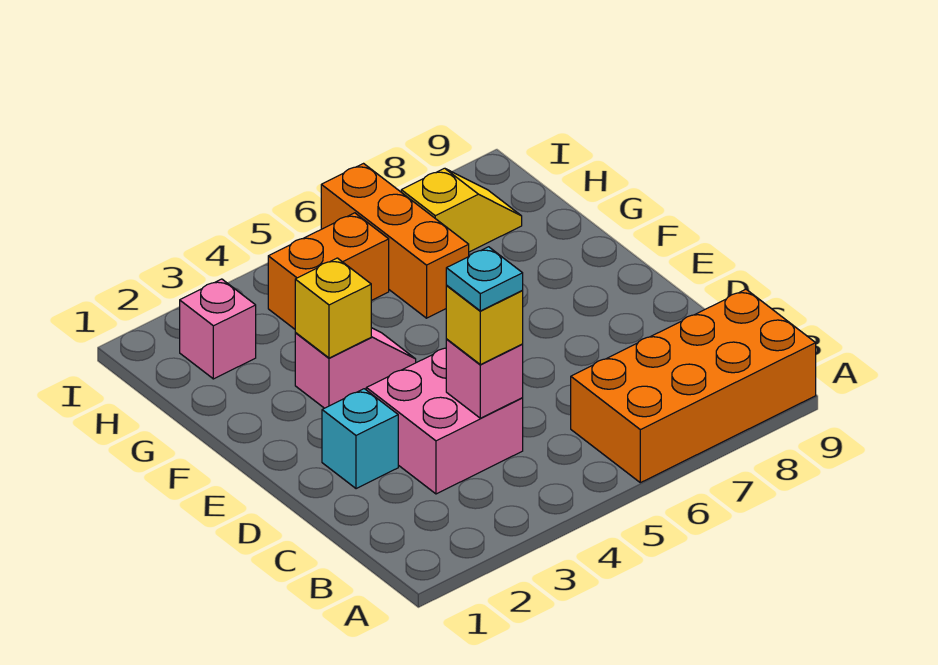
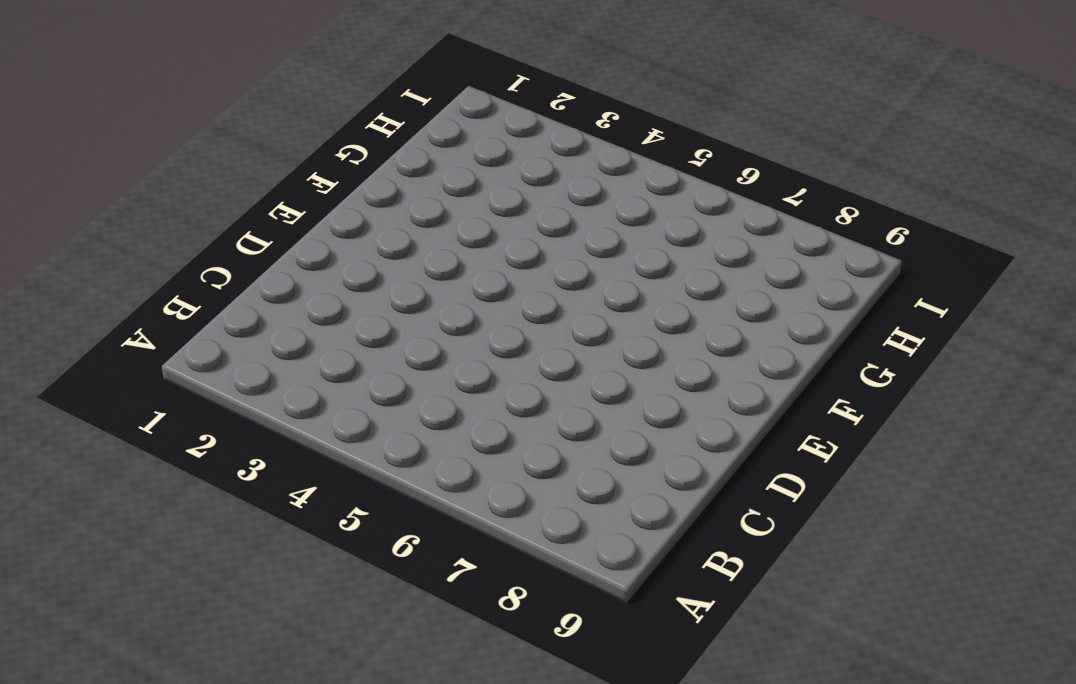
none -> orange 2x4 brick [571,289,816,483]
none -> pink 2x2 brick [366,348,523,494]
none -> cyan 1x1 brick [322,389,398,489]

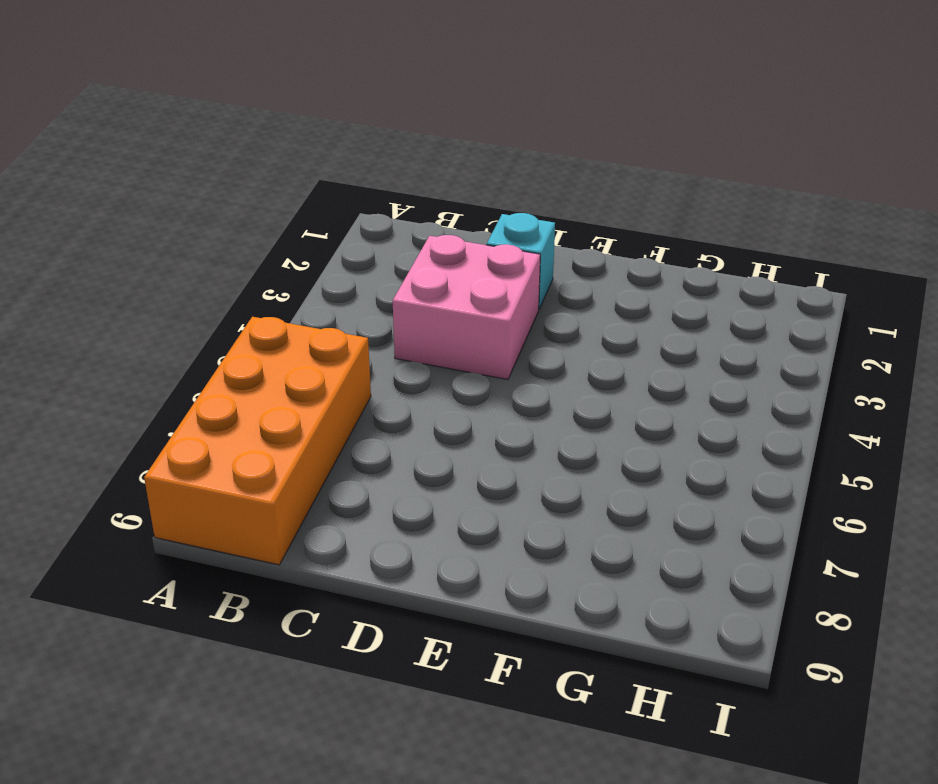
none -> pink 1x2 slope [295,328,416,408]
none -> orange 1x3 brick [321,164,469,318]
none -> pink 1x1 brick [180,279,256,379]

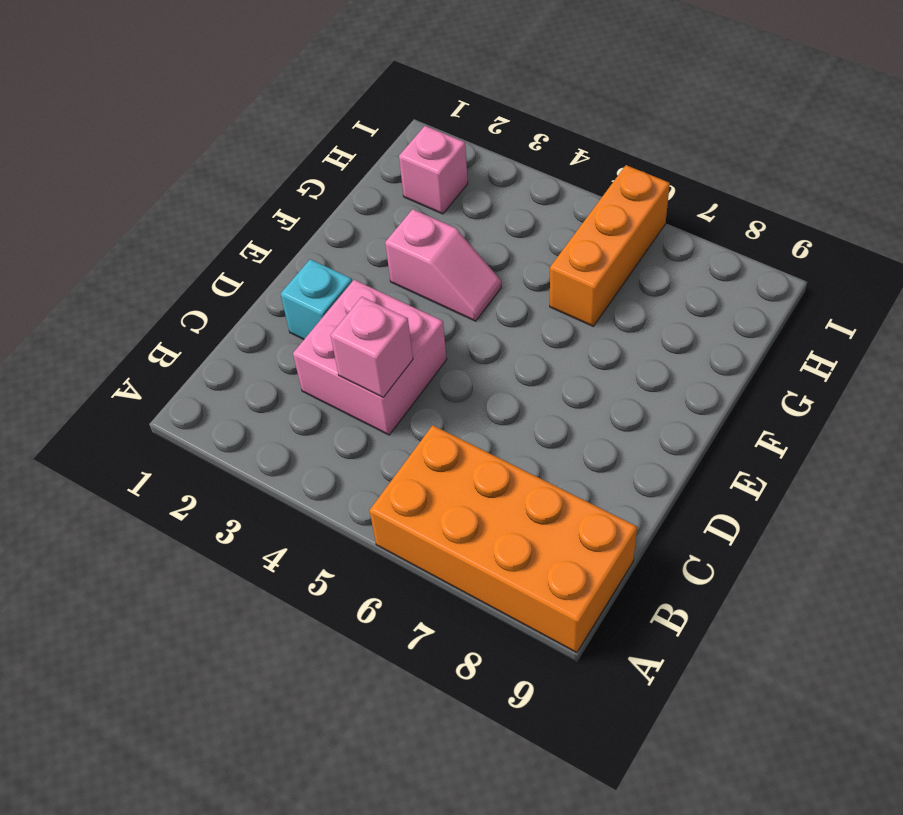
none -> orange 1x2 brick [268,213,389,329]
none -> yellow 1x2 slope [401,168,522,252]
none -> yellow 1x1 brick [295,258,371,358]

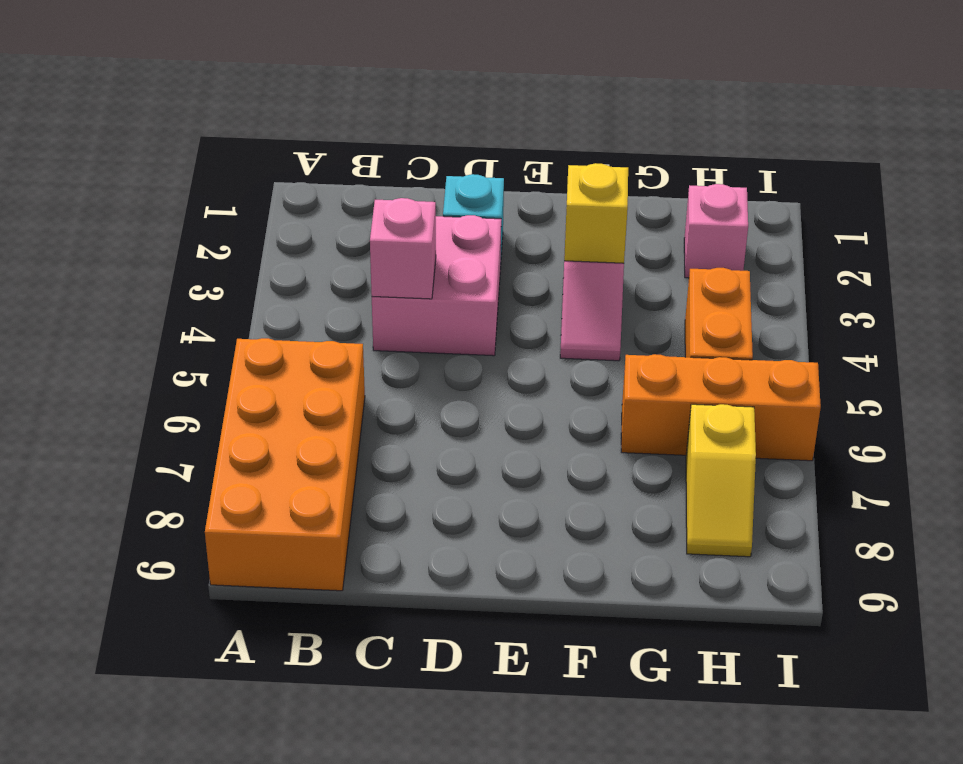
none -> yellow 1x1 brick [446,286,523,365]
none -> cyan 1x1 plate [446,247,523,311]

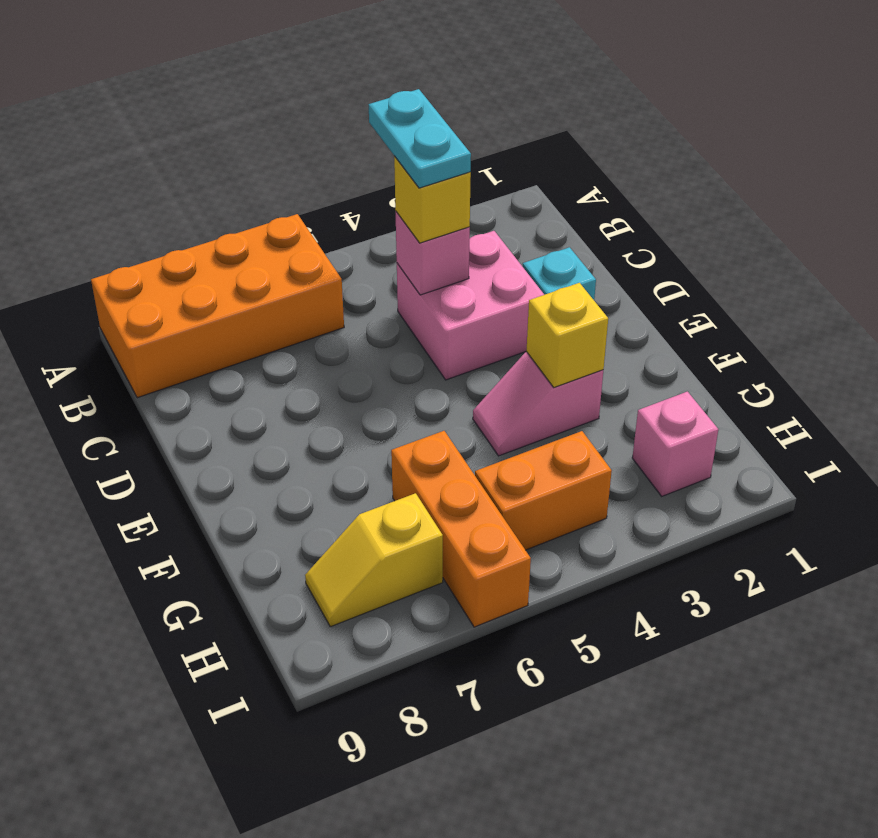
cyan 1x2 plate [369,89,471,188] -> cyan 1x1 plate [446,247,523,311]

